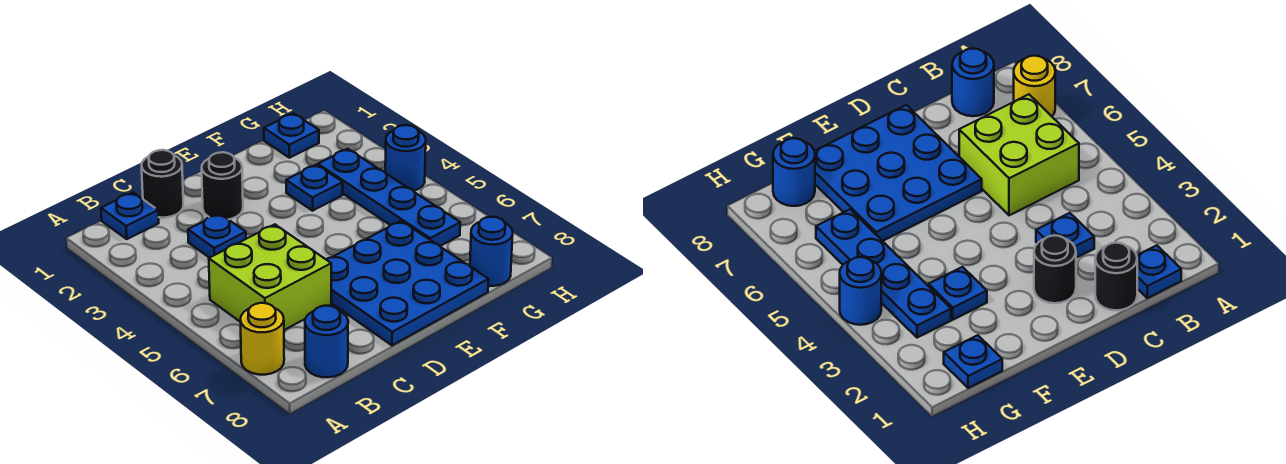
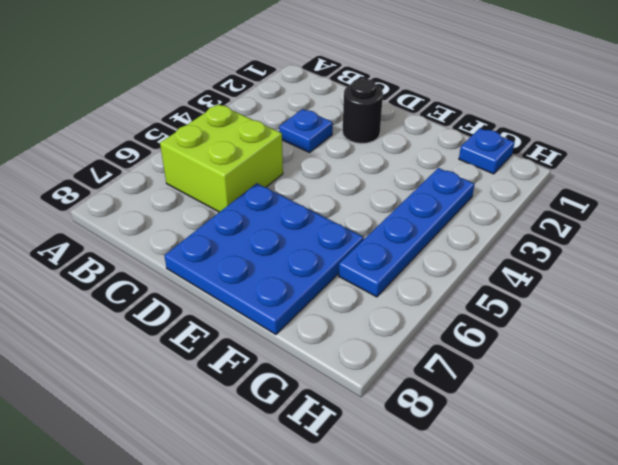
none -> yellow 1x1 round brick [240,303,284,375]
none -> blue 1x1 plate [101,192,159,239]
none -> blue 1x1 round brick [305,306,348,377]

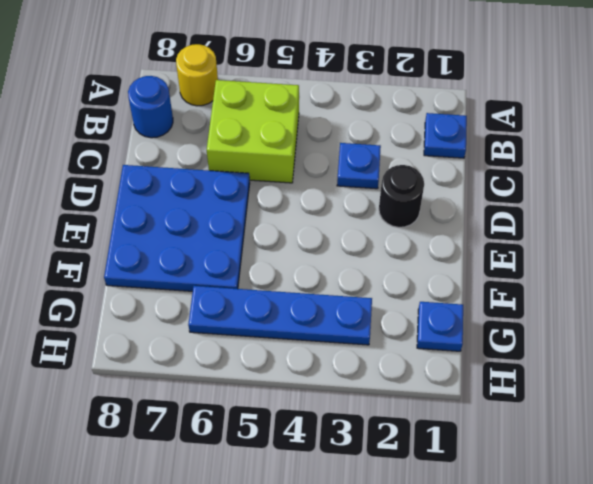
none -> black 1x1 round brick [142,150,183,218]
none -> blue 1x1 plate [286,165,343,211]
none -> blue 1x1 round brick [470,217,513,286]

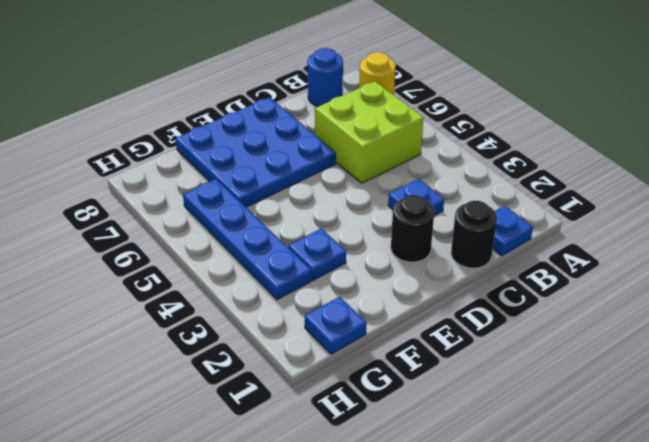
none -> blue 1x1 round brick [470,217,513,286]
none -> blue 1x1 round brick [385,125,426,191]

